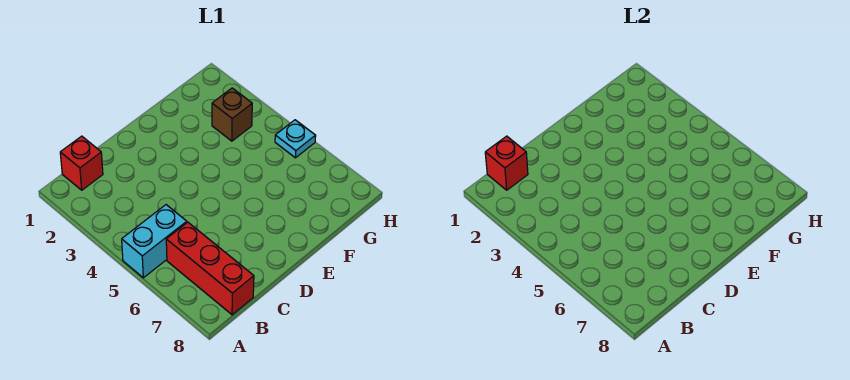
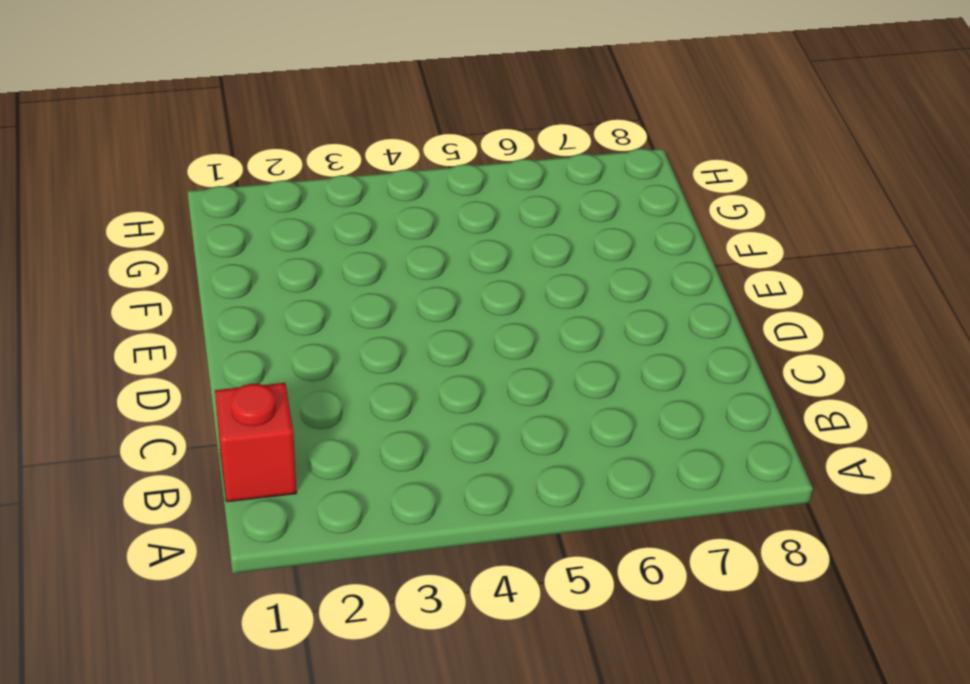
none -> cyan 1x2 brick [122,205,187,278]
none -> red 1x3 brick [166,222,254,315]

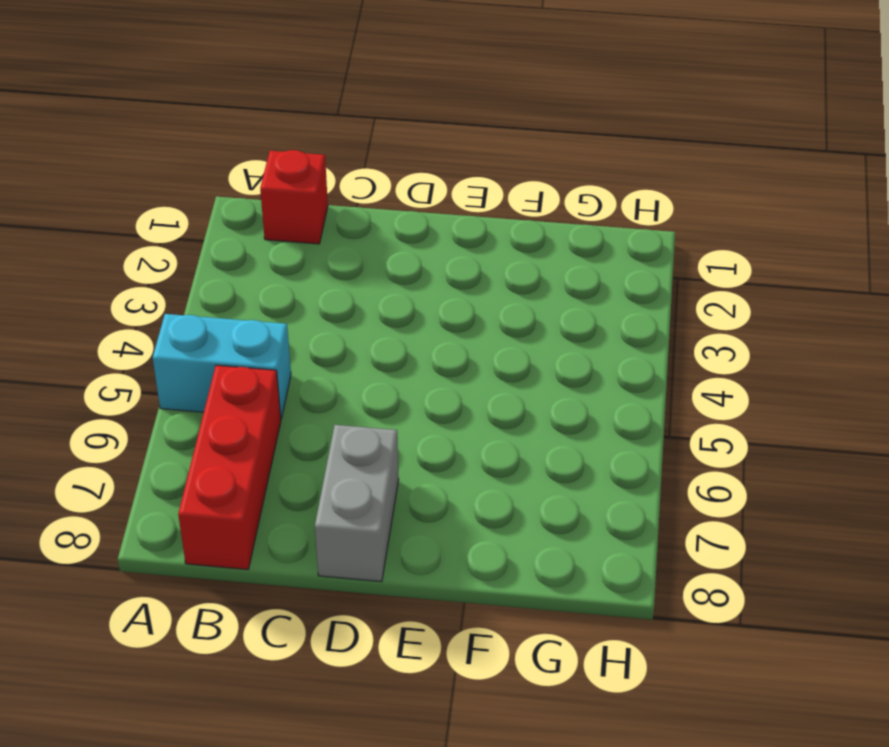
grey 1x2 brick [315,425,399,582] -> none
none -> brown 1x1 brick [212,88,252,141]
none -> cyan 1x1 plate [275,120,316,158]

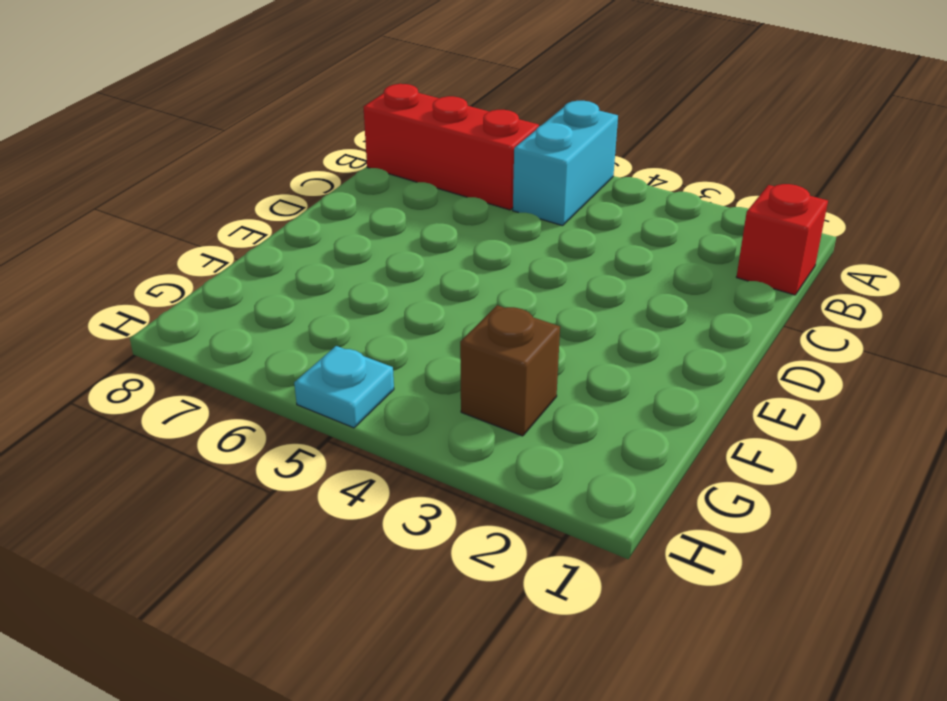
none -> red 1x1 brick [485,136,528,190]

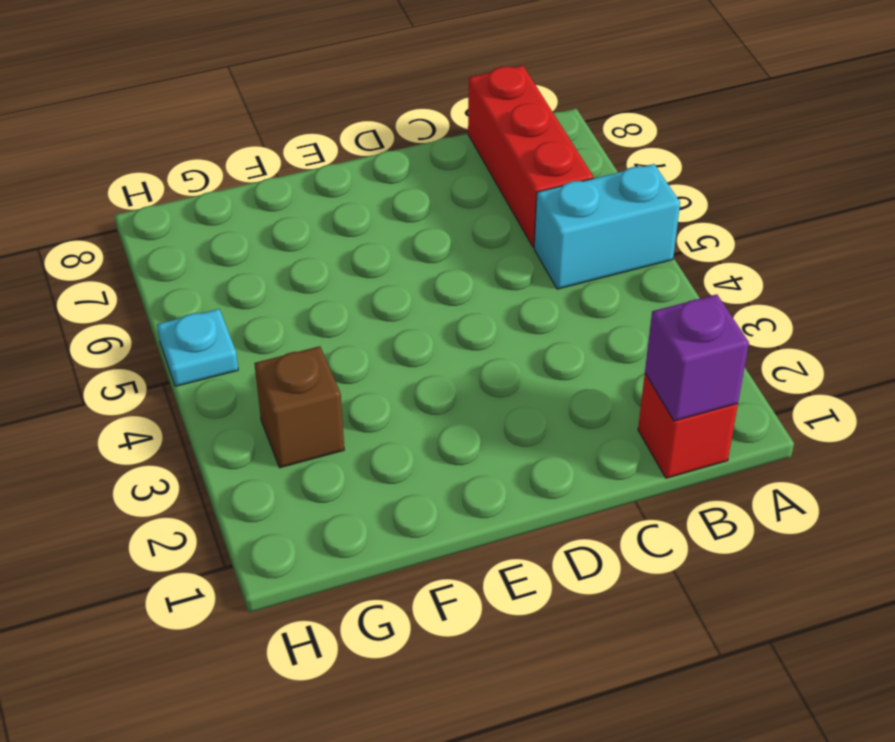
purple 1x1 brick [645,294,749,421] -> red 1x1 brick [485,136,528,190]

